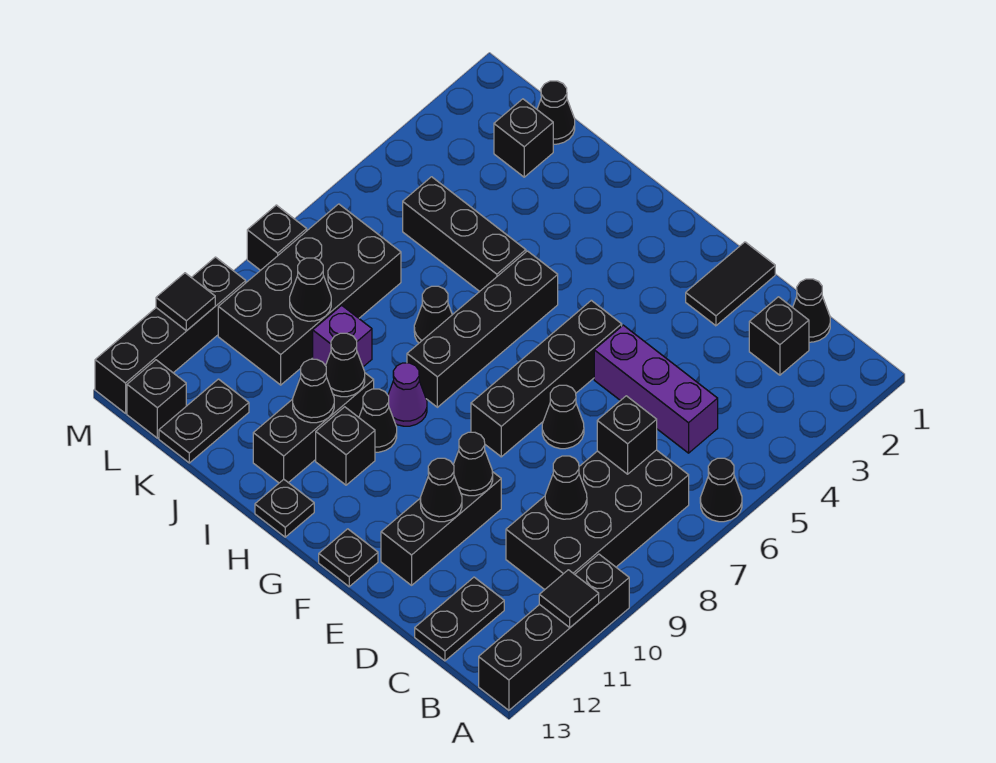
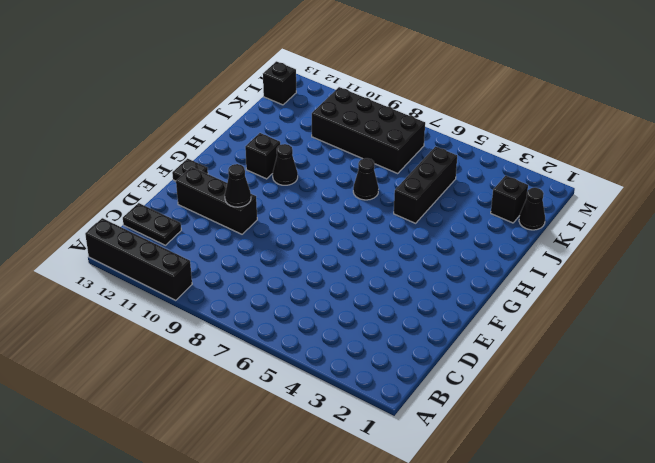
none -> black 1x1 cone [700,458,742,522]
none -> black 2x4 brick [506,450,689,590]
none -> black 1x1 cone [793,279,830,342]
none -> black 1x1 brick [749,297,809,375]

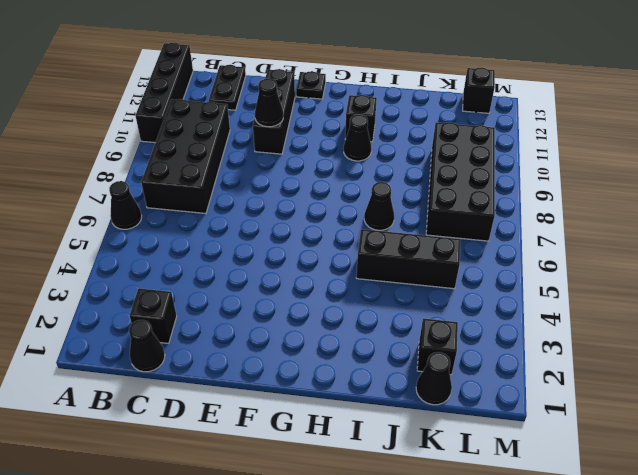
none -> purple 1x3 brick [594,325,718,453]
none -> black 1x2 tile [686,242,775,326]
none -> black 1x1 cone [542,385,584,449]
none -> black 1x4 brick [471,300,622,457]

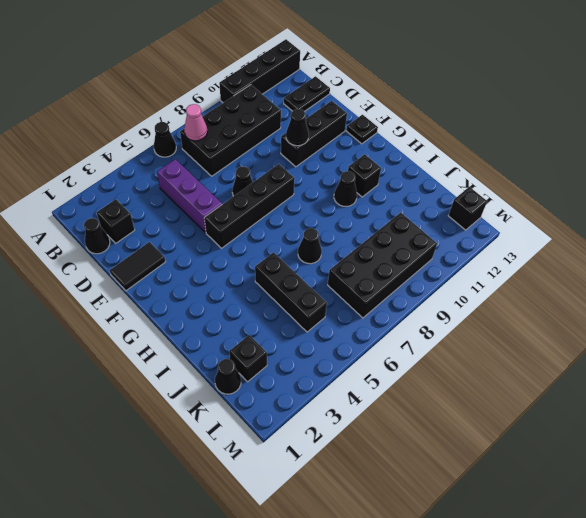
pink 1x1 cone [184,104,207,141] -> none
none -> black 1x4 brick [407,251,558,407]
none -> purple 1x1 cone [388,363,427,426]
none -> black 1x1 plate [255,479,314,537]
none -> black 1x3 brick [253,373,374,483]

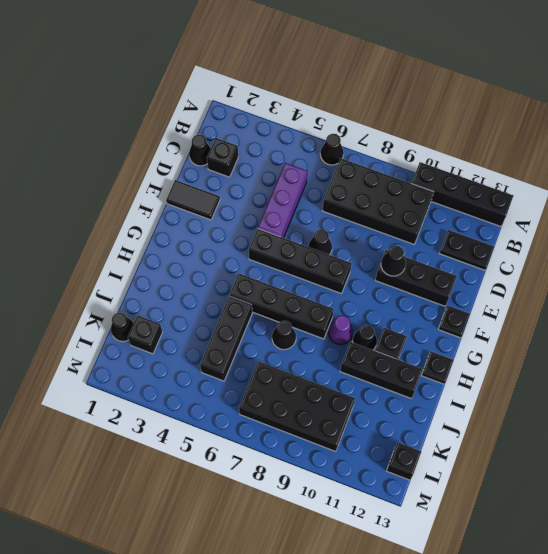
none -> purple 1x1 brick [313,305,372,367]
none -> black 1x2 plate [159,379,249,463]
none -> black 1x1 brick [247,205,307,270]
none -> black 1x4 brick [95,257,246,413]

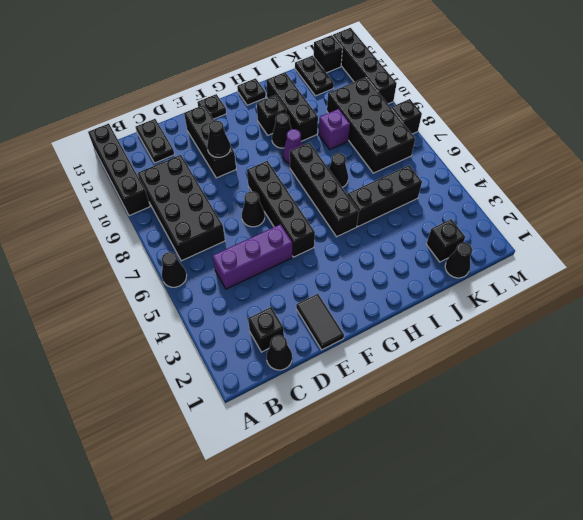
none -> black 1x1 tile [539,570,599,628]
none -> black 1x1 brick [597,396,657,474]
none -> black 1x1 cone [545,456,587,519]
none -> black 1x1 cone [420,458,462,522]

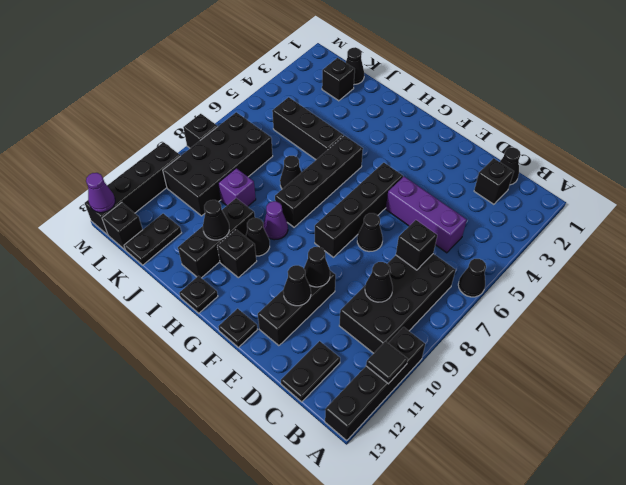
purple 1x1 cone [86,173,115,213] -> none
none -> black 1x2 tile [686,242,775,326]
none -> black 1x1 cone [326,333,365,397]
none -> black 1x1 cone [290,258,331,321]
none -> black 1x1 tile [156,273,215,331]

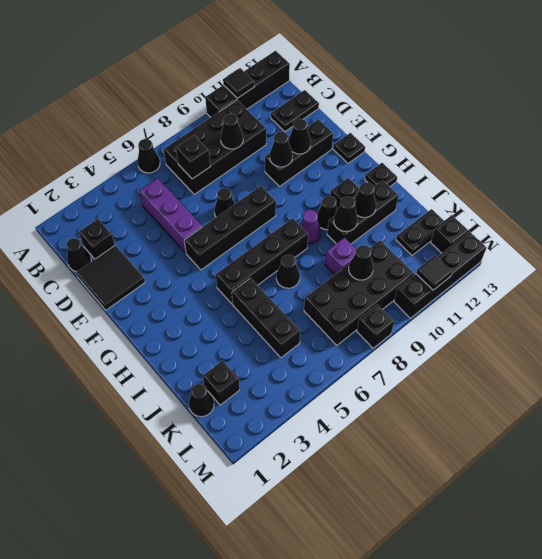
black 2x2 tile [76,245,145,310] -> black 1x2 tile [686,242,775,326]

